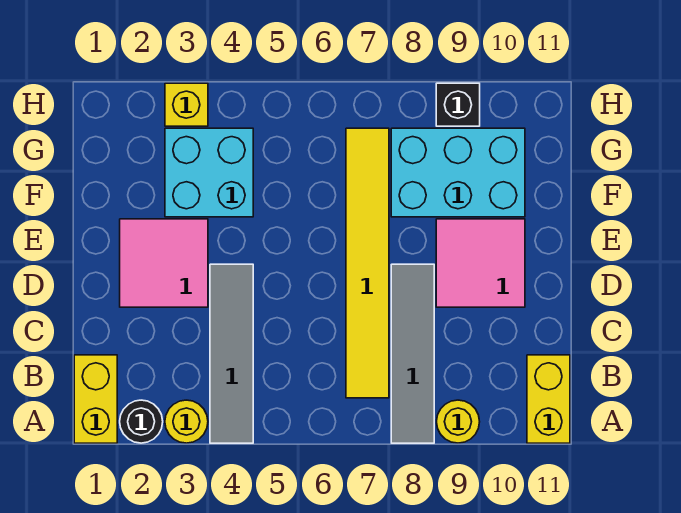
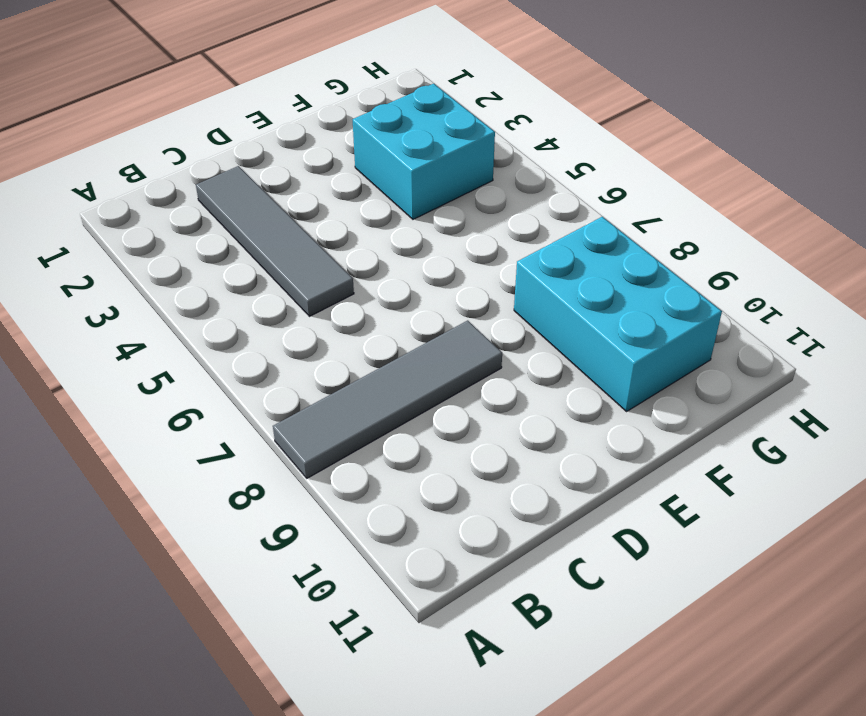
grey 1x4 tile [196,166,354,316] -> grey 1x4 tile turned to [210,264,253,443]
none -> yellow 1x2 brick [74,355,117,443]
none -> black 1x1 round brick [120,400,163,443]
none -> yellow 1x1 round brick [165,400,208,443]

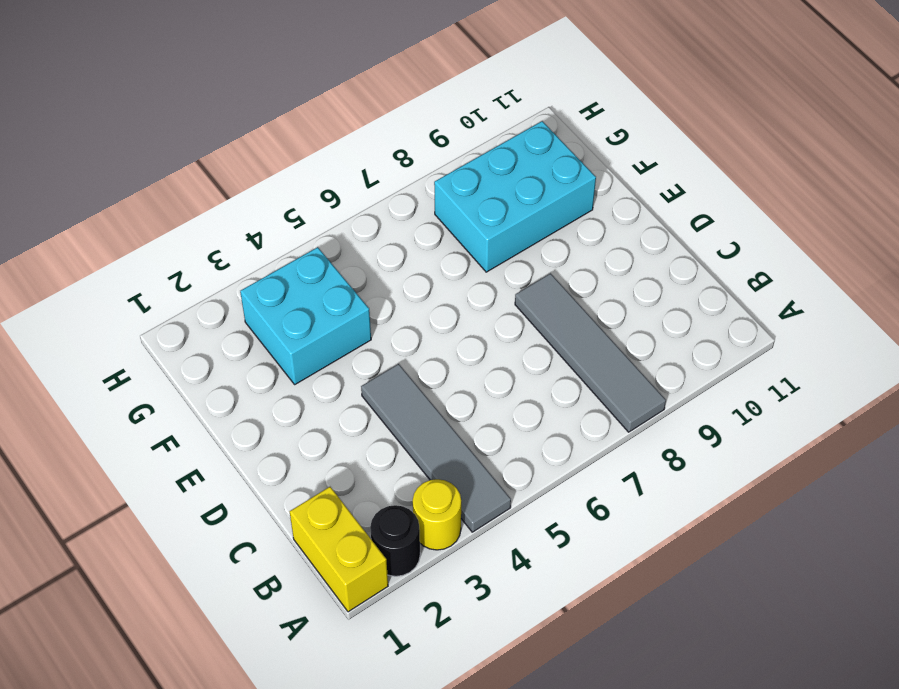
none -> yellow 1x1 round brick [437,400,480,443]
none -> yellow 1x2 brick [527,355,570,443]
none -> yellow 1x6 tile [346,128,389,398]

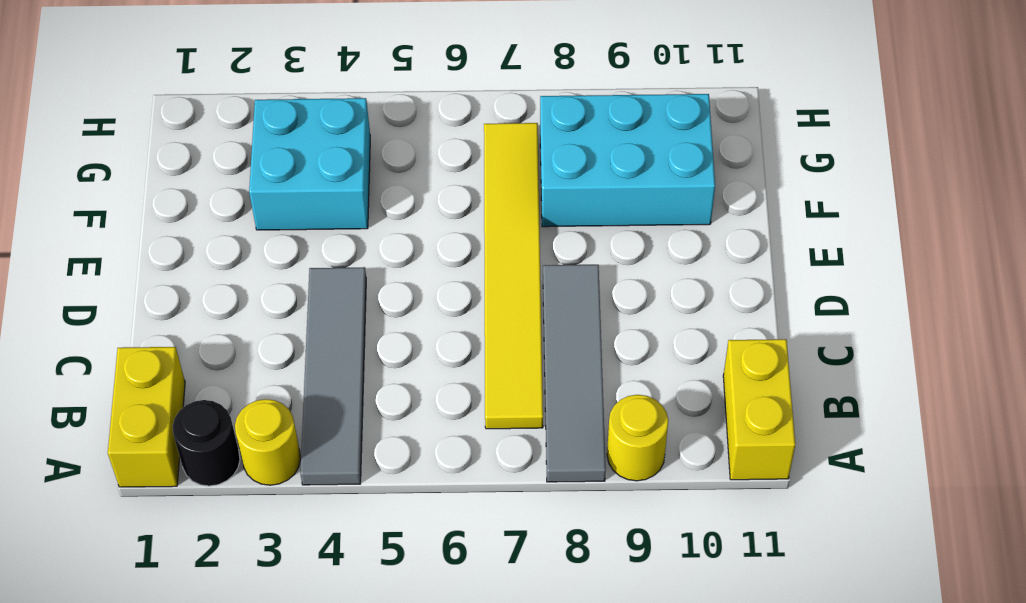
none -> pink 2x2 tile [120,219,208,307]
none -> pink 2x2 tile [436,219,525,307]
none -> yellow 1x1 brick [165,83,208,126]

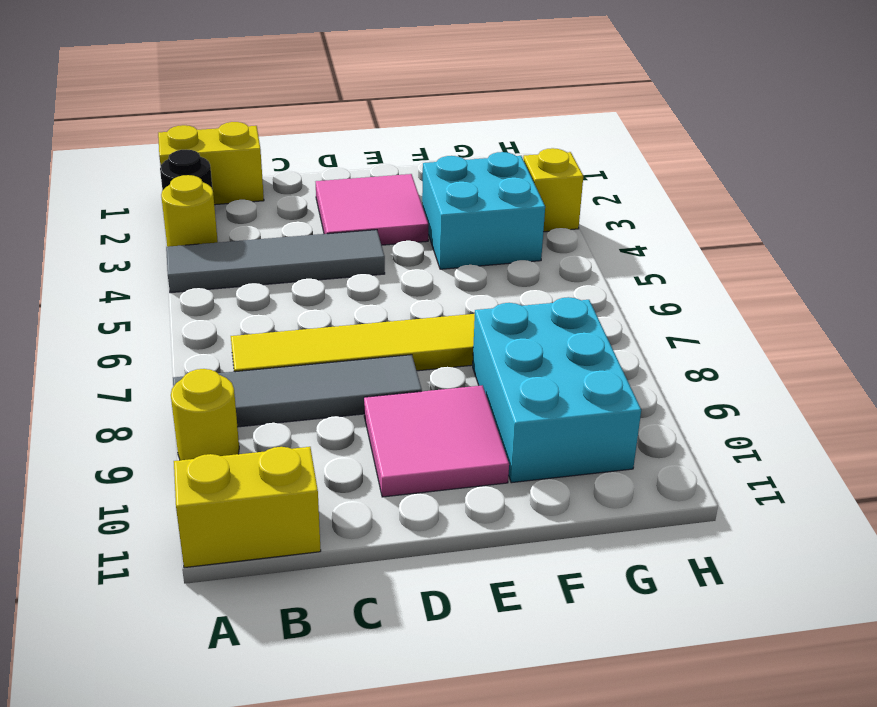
none -> black 1x1 brick [436,83,480,126]

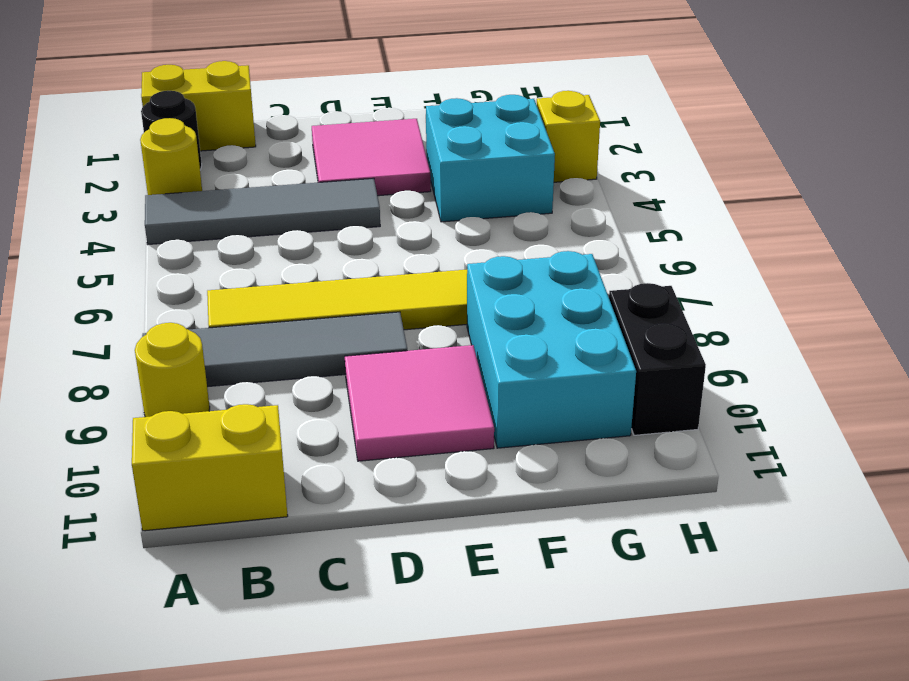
black 1x2 brick [609,283,706,435] -> black 1x1 brick [436,83,480,126]

